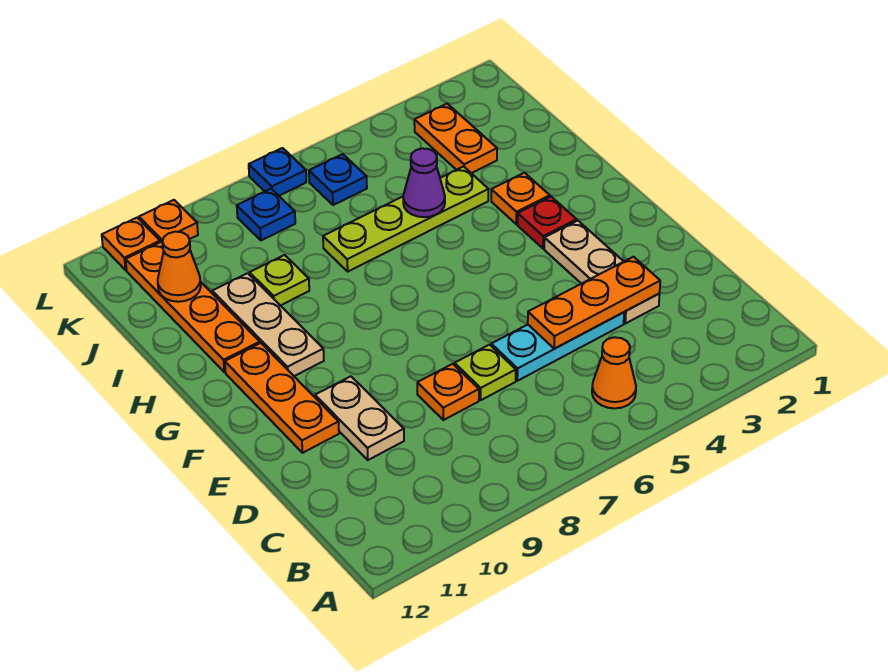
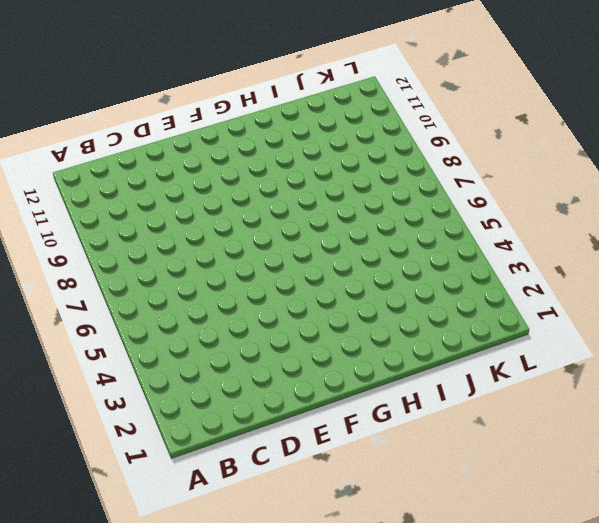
none -> orange 1x1 cone [592,337,636,408]
none -> tan 1x3 plate [544,221,660,324]
none -> cyan 1x3 plate [491,312,624,381]

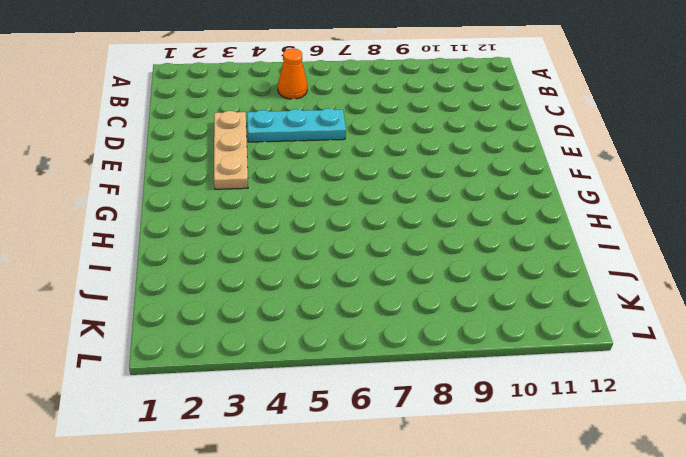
none -> lime 1x1 plate [455,345,516,400]
none -> orange 1x1 plate [417,364,479,420]
none -> tan 1x2 plate [315,376,404,460]

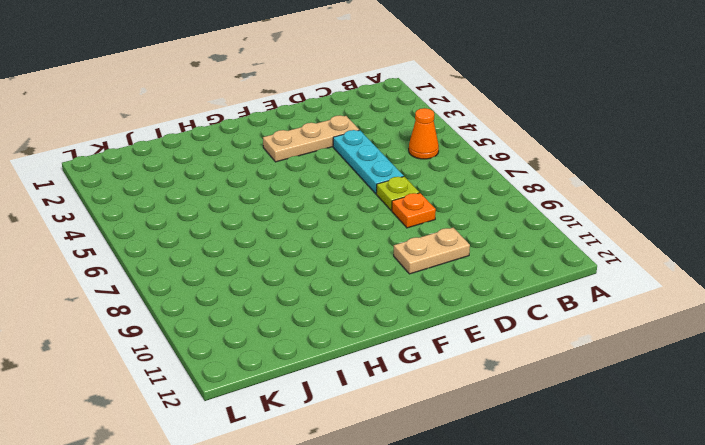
none -> orange 1x3 plate [225,343,339,453]
none -> red 1x1 plate [518,197,577,248]
none -> tan 1x3 plate [212,273,324,376]

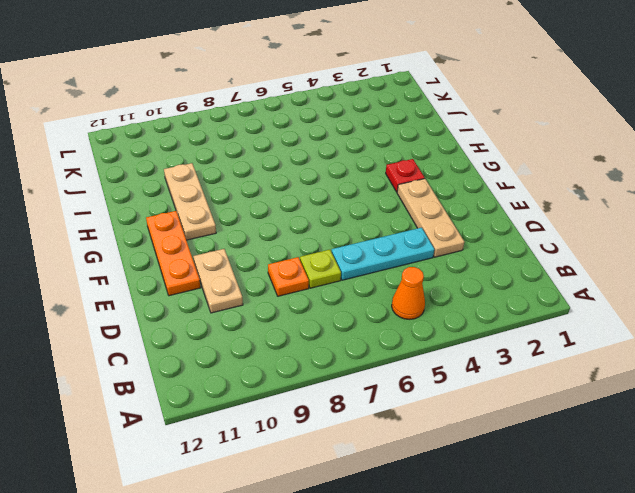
none -> orange 1x1 plate [491,173,550,224]
none -> orange 1x4 plate [126,242,260,372]
none -> lime 1x4 plate [323,166,488,271]

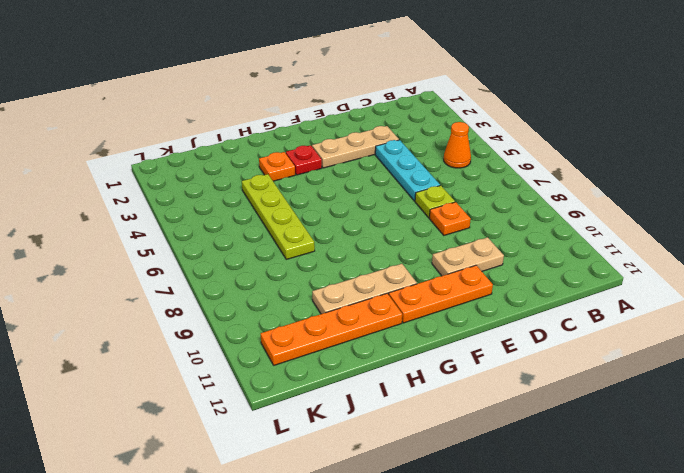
none -> lime 1x1 plate [250,255,309,306]
none -> orange 1x2 plate [414,104,497,173]
none -> blue 1x1 plate [309,154,367,205]

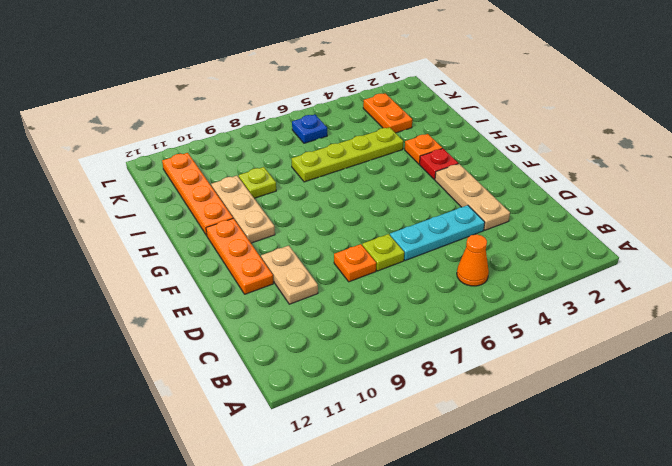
none -> blue 1x1 plate [237,189,295,240]
none -> blue 1x1 plate [249,148,306,196]
none -> orange 1x1 plate [139,200,198,242]

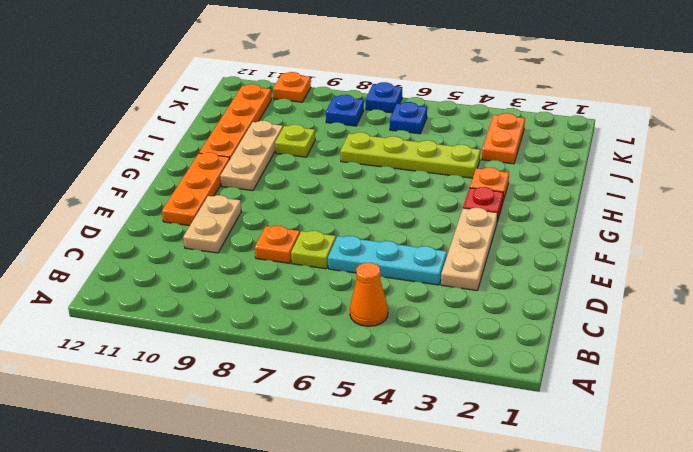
none -> orange 1x1 plate [102,218,160,270]
none -> orange 1x3 plate [528,257,660,349]
none -> purple 1x1 cone [403,148,445,217]

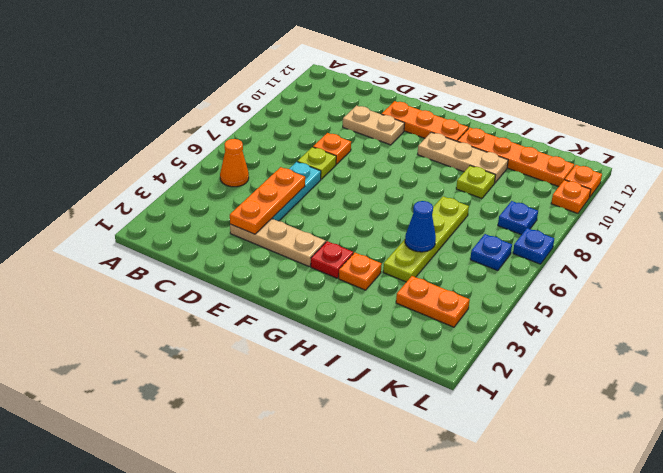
blue 1x1 cone [405,201,436,252] -> purple 1x1 cone [403,148,445,217]
none -> orange 1x1 cone [158,232,201,302]

